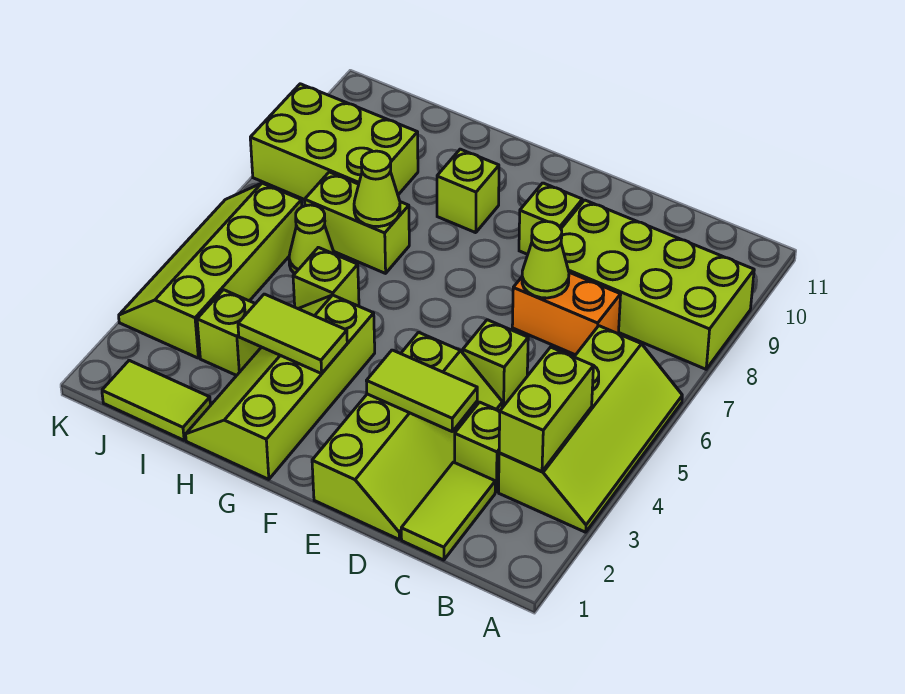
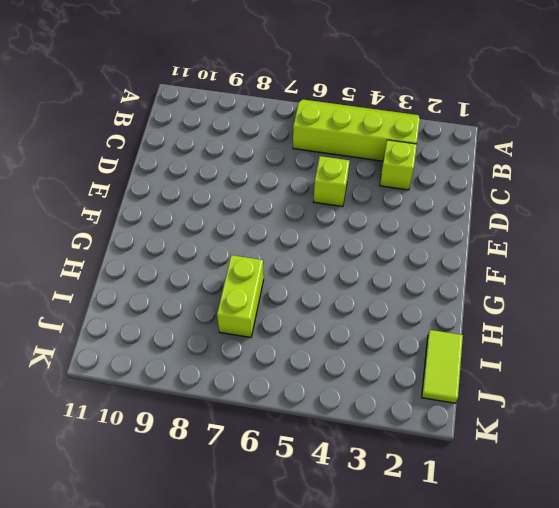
none -> lime 2x4 brick [561,200,754,369]
none -> lime 1x2 tile [401,462,495,560]
none -> orange 1x2 brick [512,272,621,355]

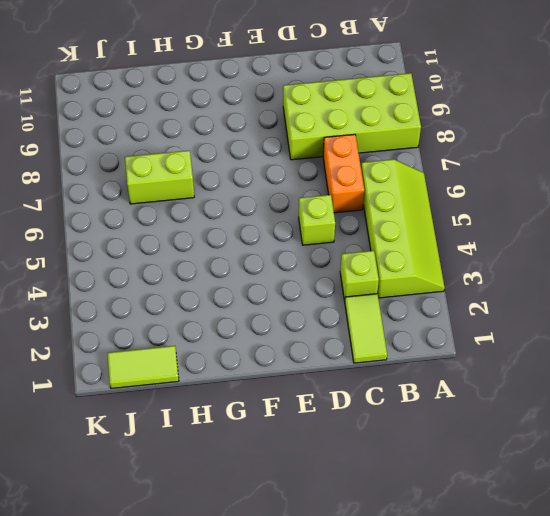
orange 1x2 brick [323,134,364,213] -> orange 1x2 brick turned to [512,272,621,355]
none -> lime 2x4 slope [312,332,503,539]
none -> lime 1x1 brick [519,183,582,254]
none -> lime 2x4 slope [186,295,375,479]

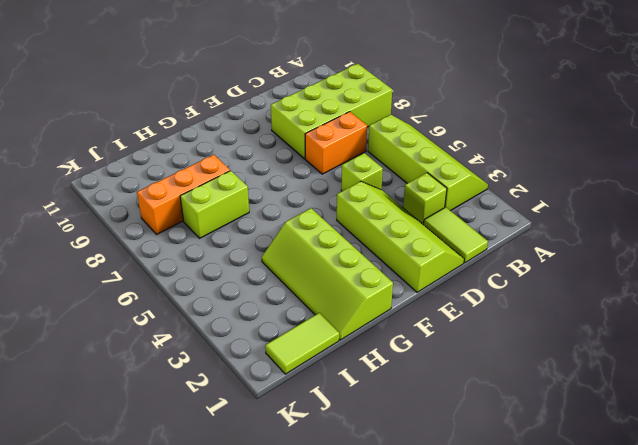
orange 1x3 brick [137,155,230,234] -> lime 2x3 brick [250,84,418,200]
none -> lime 1x1 brick [519,183,582,254]
none -> lime 1x1 brick [437,149,499,233]
none -> lime 1x1 brick [293,247,359,309]

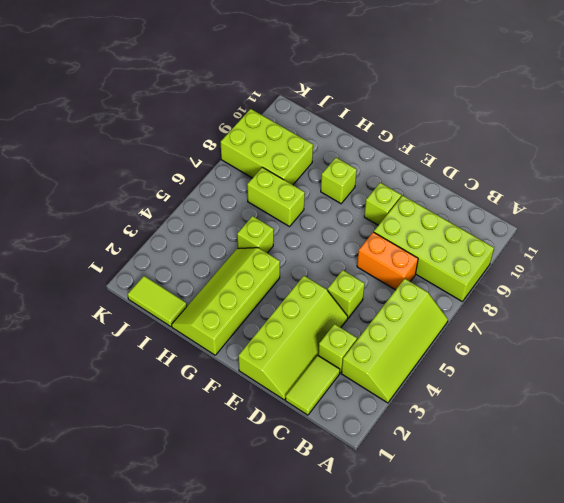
none -> lime 1x1 brick [197,290,261,376]
none -> lime 1x1 cone [289,205,334,274]
none -> lime 2x4 slope [119,183,302,358]

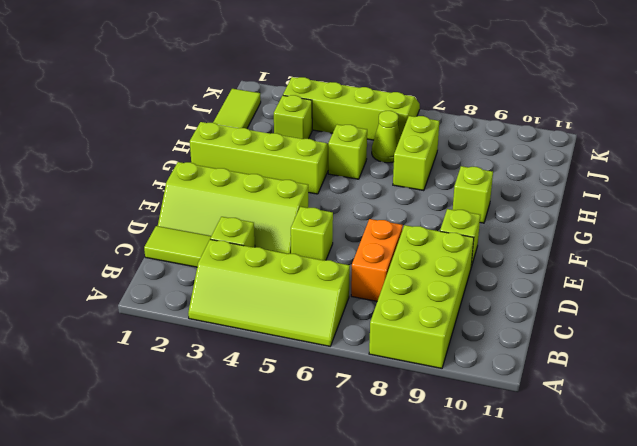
none -> lime 2x3 brick [250,84,418,200]
none -> lime 1x2 brick [499,347,593,471]
none -> lime 1x2 tile [367,350,477,431]

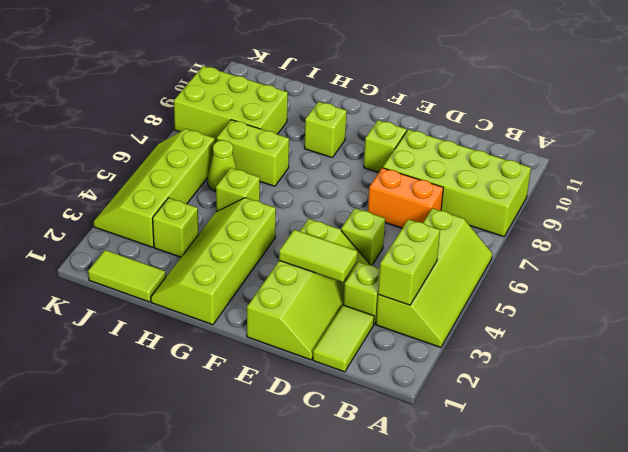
none -> lime 1x1 cone [522,221,569,298]
none -> lime 1x2 tile [238,294,347,374]
none -> lime 1x1 cone [354,151,400,227]

